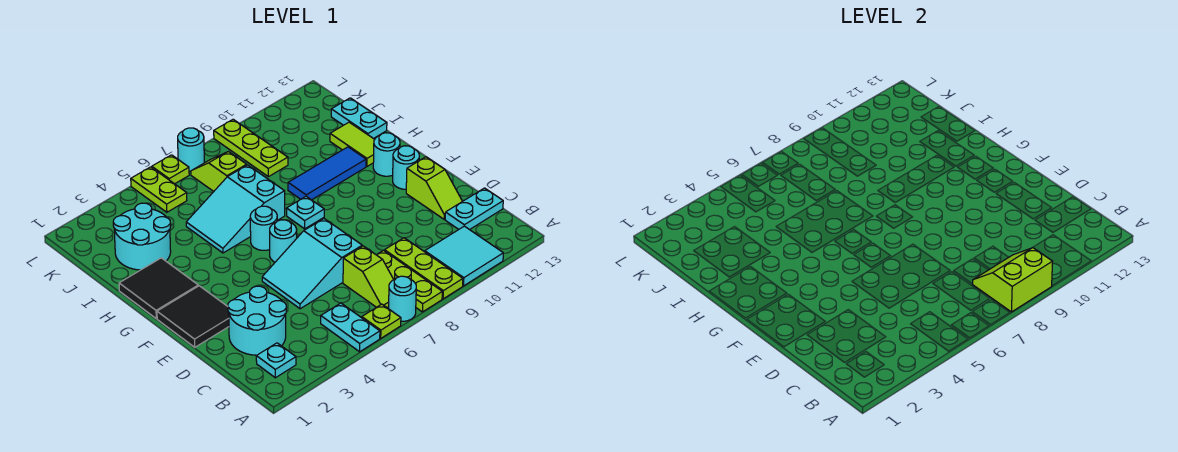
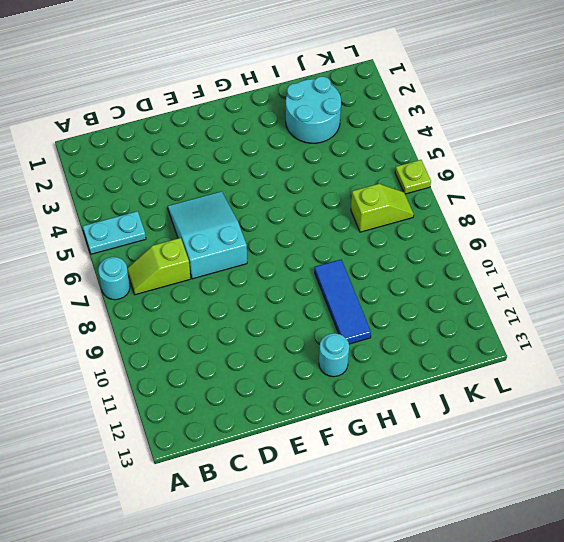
none -> lime 1x1 plate [362,304,401,338]
none -> lime 1x3 plate [377,250,442,312]
none -> lime 1x3 plate [385,238,463,299]
none -> cyan 2x2 tile [424,226,503,286]

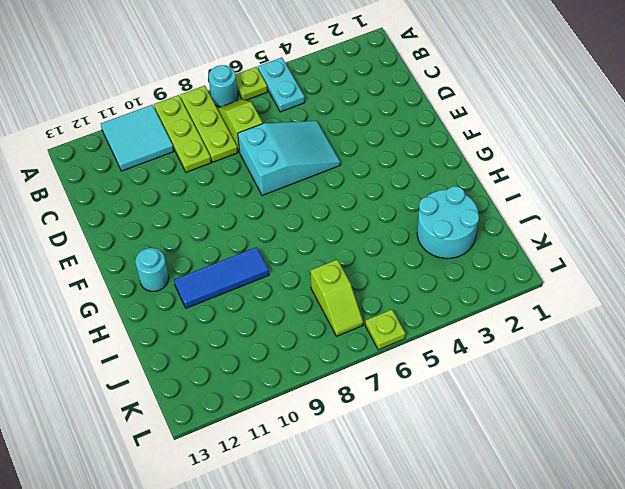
none -> cyan 1x1 plate [256,343,296,378]
none -> cyan 2x2 round brick [228,286,286,355]
none -> cyan 1x2 plate [445,188,503,230]
none -> lime 1x2 slope [406,157,462,219]

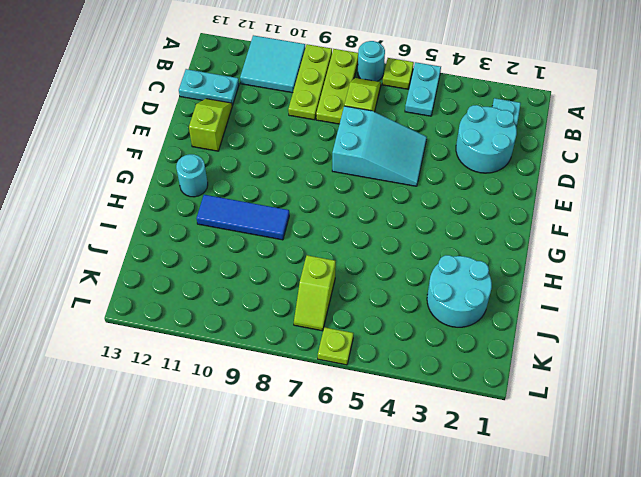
none -> black 2x2 tile [157,286,229,347]
none -> cyan 1x1 round brick [270,220,297,262]
none -> cyan 1x1 round brick [393,146,419,189]
none -> black 2x2 tile [119,258,198,319]

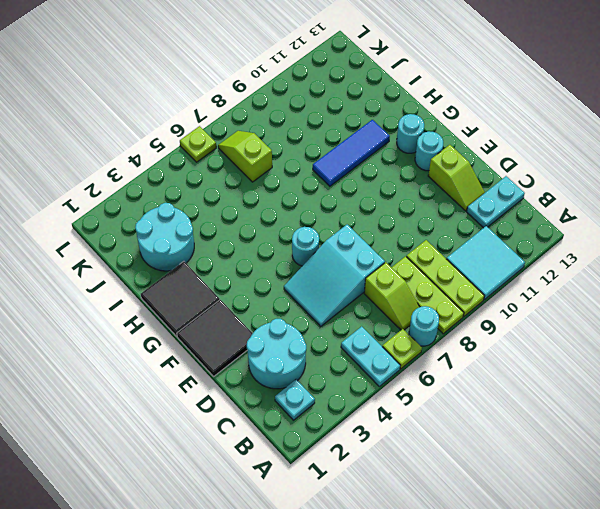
none -> cyan 1x1 round brick [250,206,277,250]
none -> cyan 1x1 plate [287,196,324,229]
none -> cyan 2x3 slope [186,165,285,253]
none -> lime 1x2 tile [330,122,375,166]

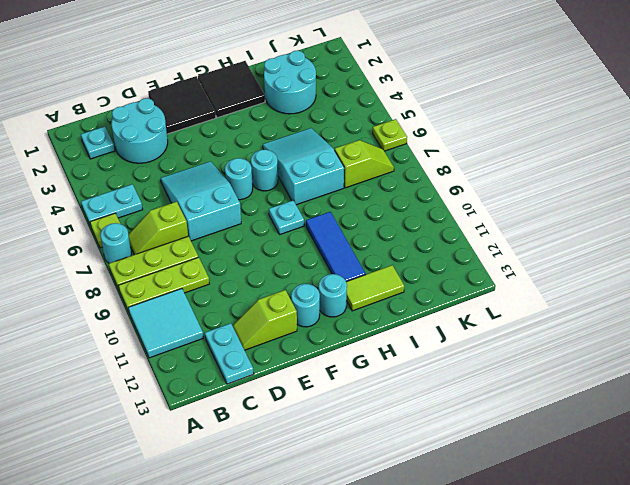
none -> cyan 1x2 plate [331,98,387,139]
none -> lime 1x3 plate [214,119,288,177]
none -> lime 1x2 plate [131,167,187,212]
none -> cyan 1x1 round brick [178,128,204,171]

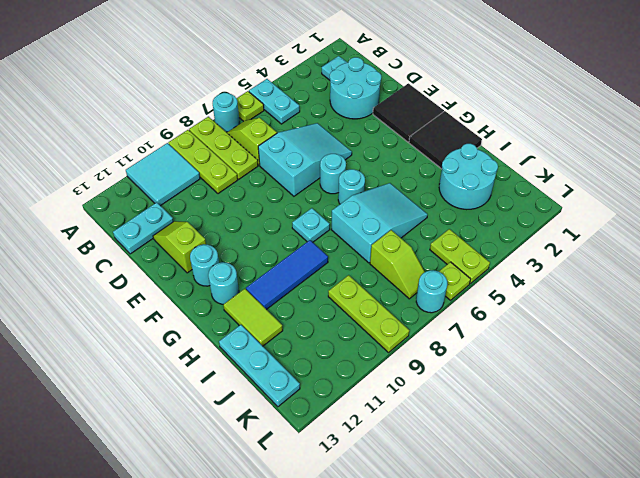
cyan 1x3 plate [219,325,300,407] -> cyan 1x2 plate [331,98,387,139]
none -> lime 2x2 slope [973,248,1053,312]

